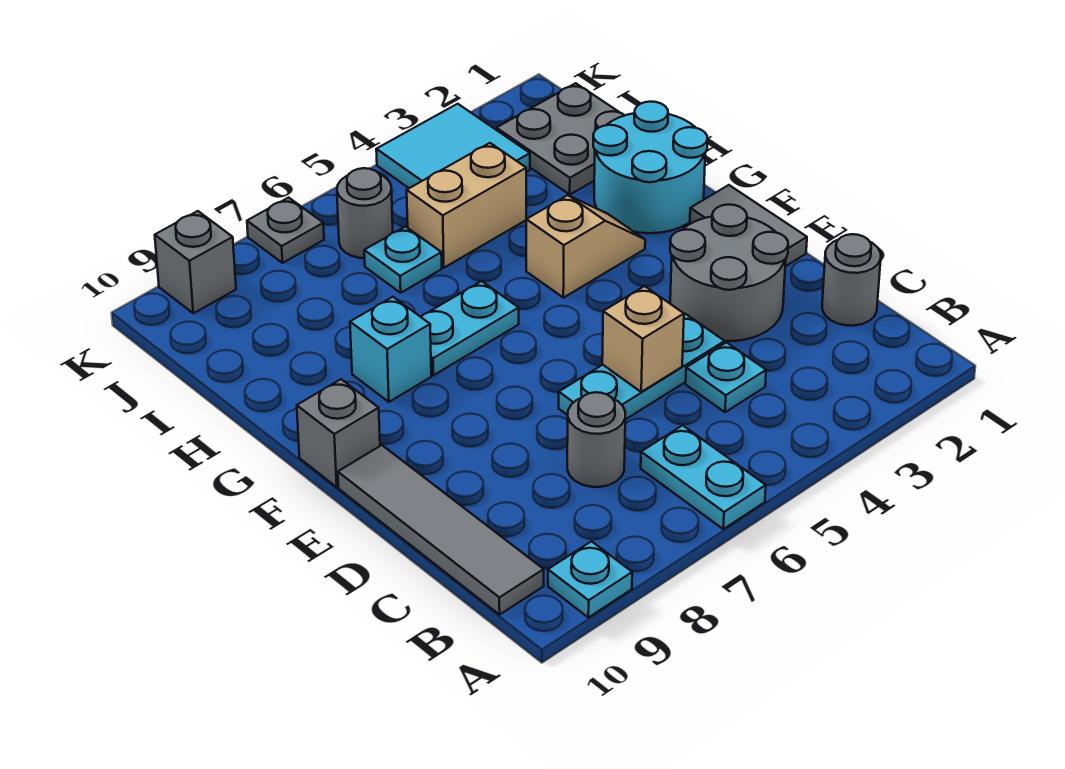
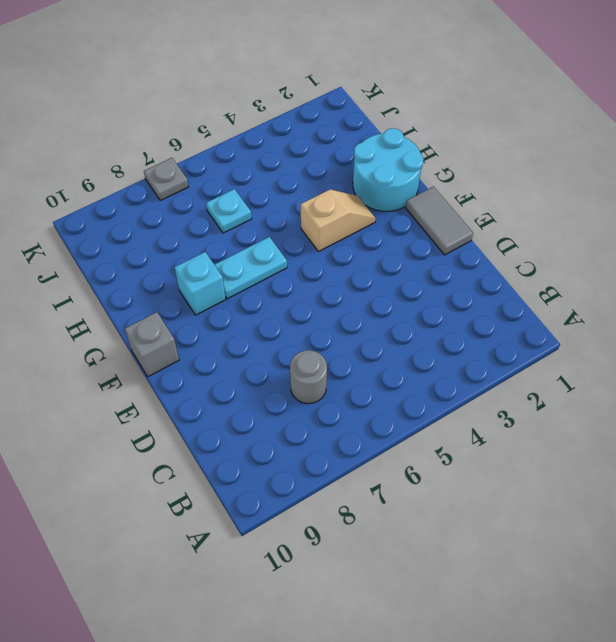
none -> cyan 1x2 plate [641,425,766,529]
none -> cyan 1x1 plate [548,541,632,617]
none -> grey 1x4 tile [338,445,544,615]

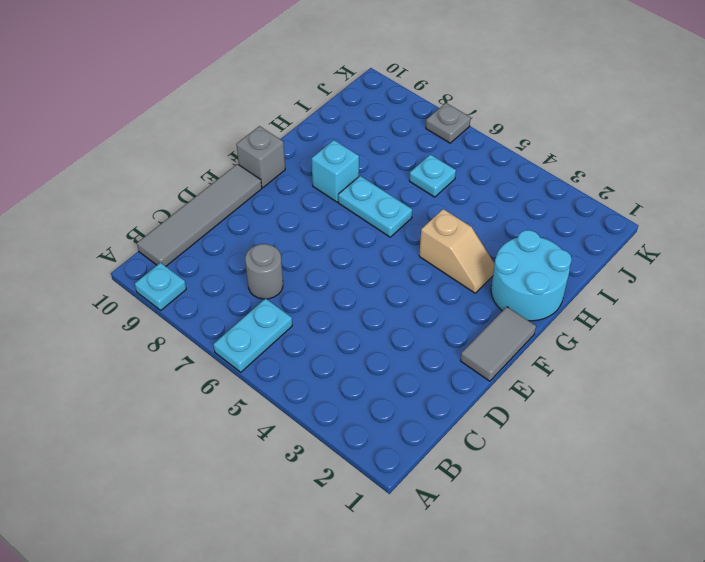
none -> grey 1x1 round brick [822,234,881,326]
none -> cyan 1x1 plate [686,342,766,412]
none -> grey 2x2 round brick [670,205,788,341]

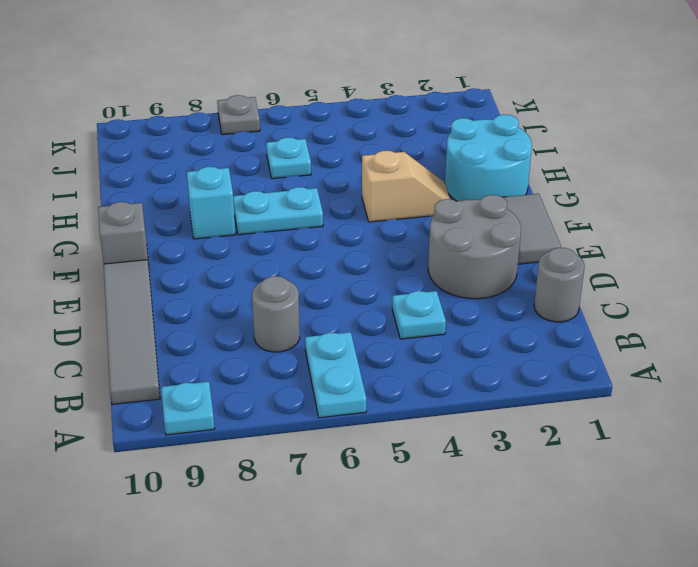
none -> cyan 1x3 plate [559,314,725,420]
none -> grey 2x2 plate [496,83,625,194]
none -> tan 1x2 brick [407,143,526,268]

